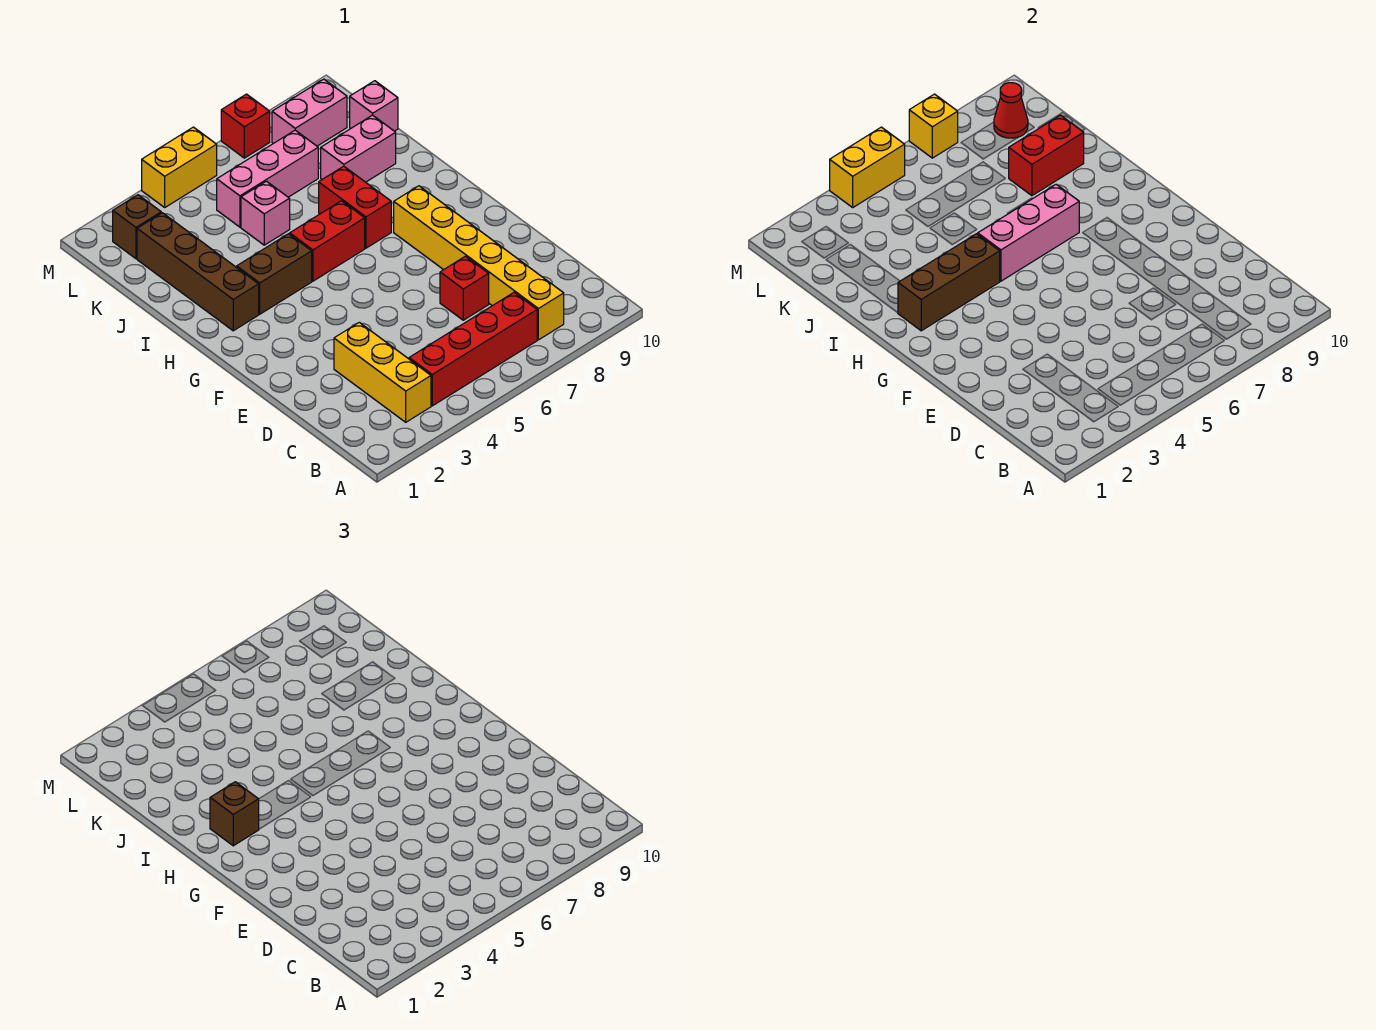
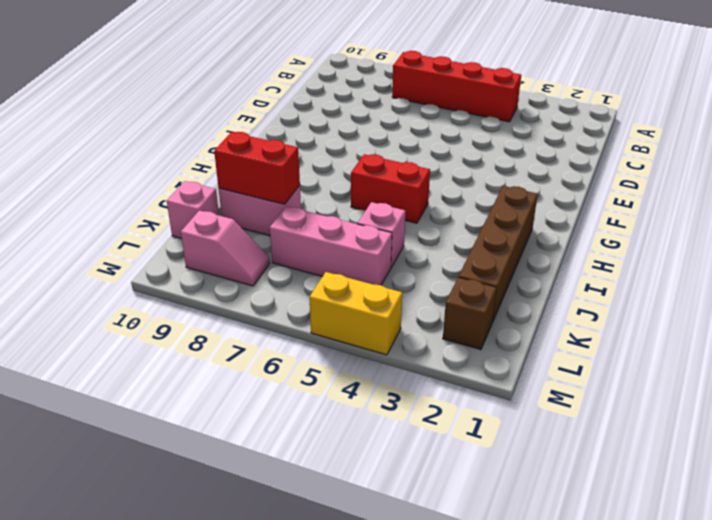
pink 1x2 slope [181,210,270,286] -> pink 1x2 brick [272,79,347,146]
none -> yellow 1x3 brick [334,322,431,422]
none -> yellow 1x6 brick [394,186,564,340]
none -> red 1x1 brick [440,256,489,320]

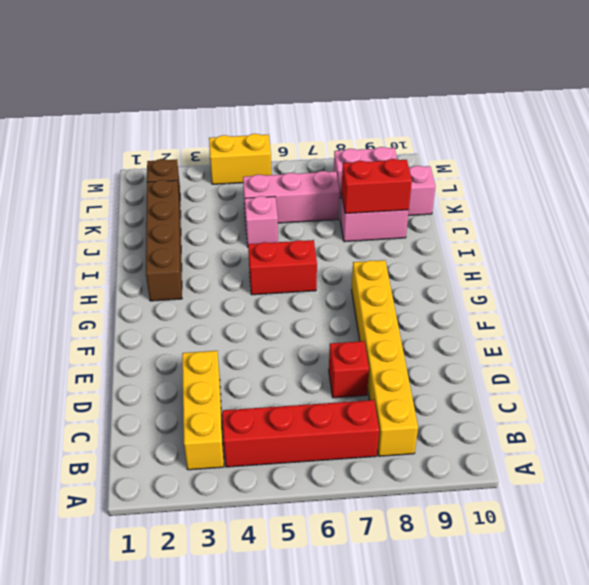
none -> brown 1x2 brick [237,234,312,314]
none -> red 1x2 brick [319,166,391,248]
none -> red 1x1 brick [221,94,270,158]

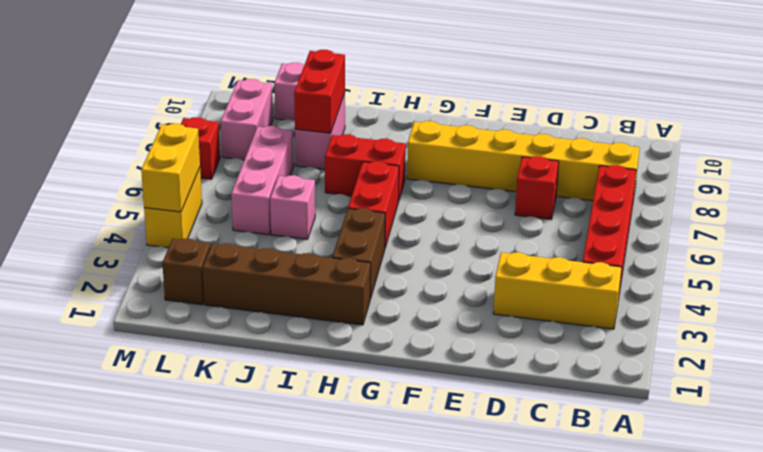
none -> brown 1x3 brick [898,234,1000,331]
none -> pink 1x3 brick [978,184,1079,281]
none -> red 1x1 cone [994,83,1028,138]

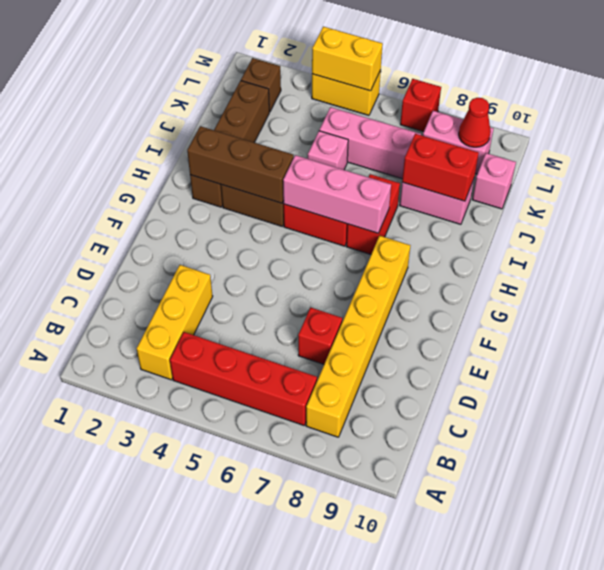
none -> yellow 1x1 brick [909,94,958,158]
none -> brown 1x1 brick [210,782,259,846]

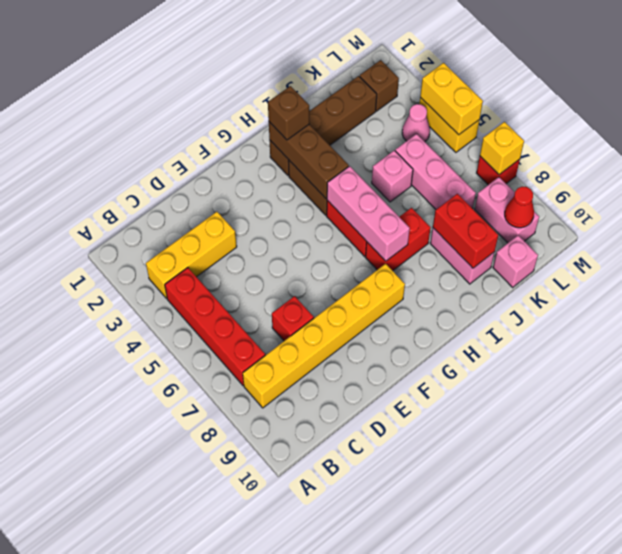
pink 1x1 cone [402,104,430,142] -> none

